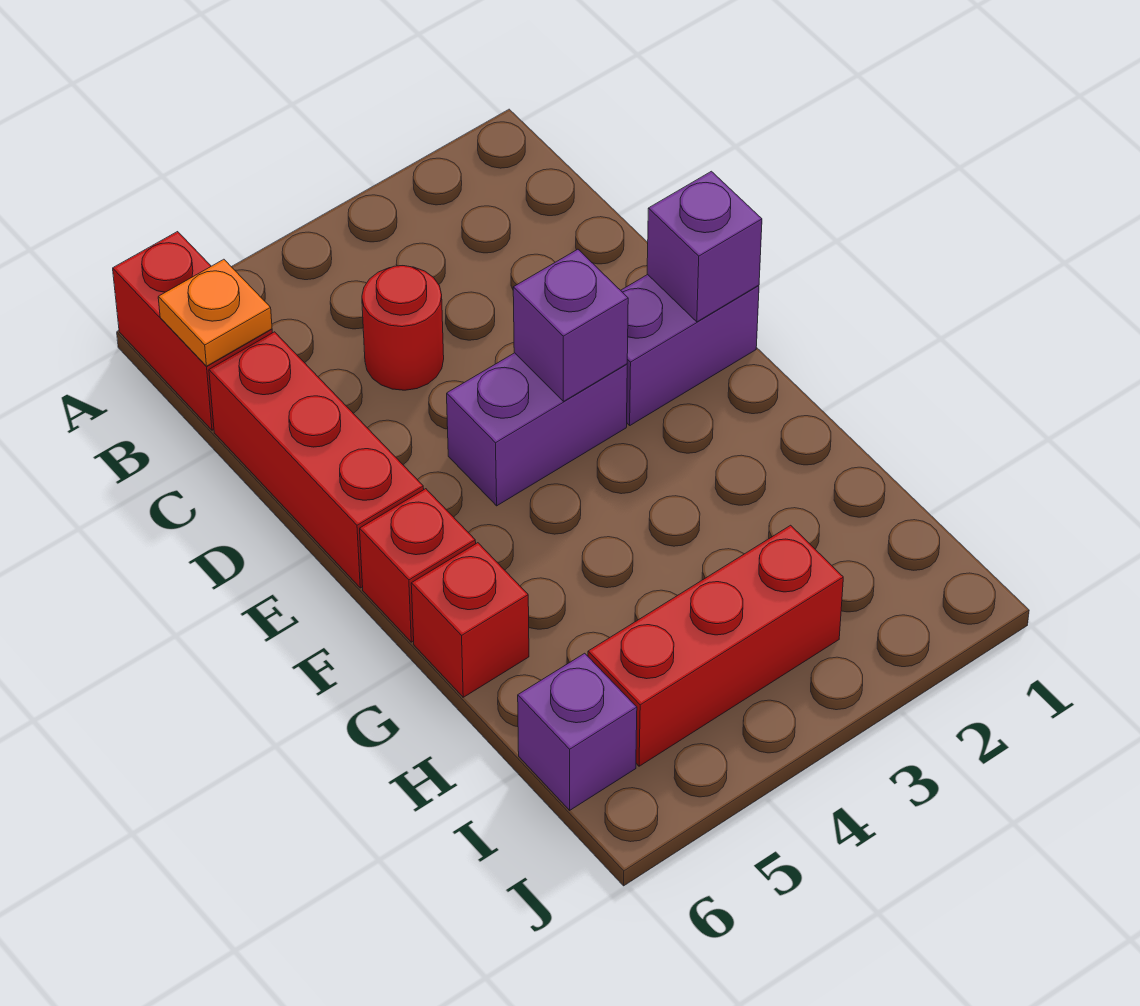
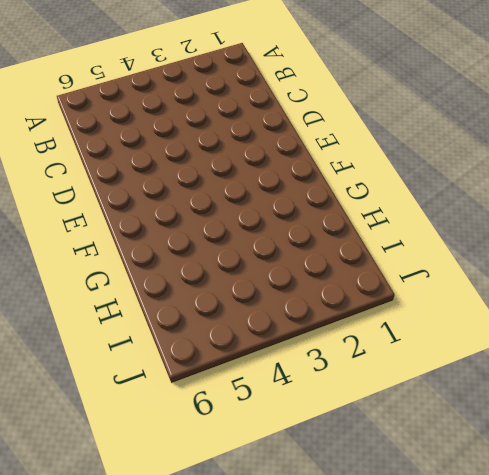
none -> red 1x2 brick [113,232,272,430]
none -> red 1x1 round brick [362,266,444,390]
none -> red 1x3 brick [209,332,424,588]

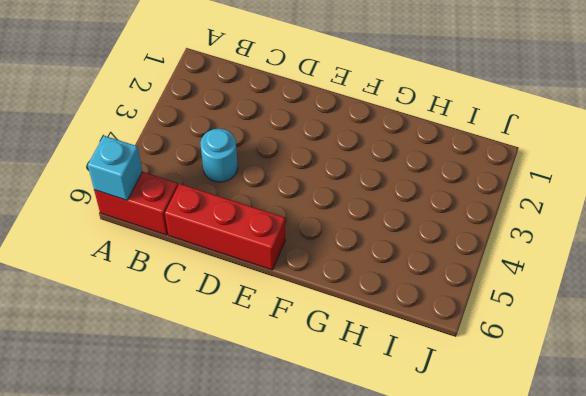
cyan 1x1 brick [88,136,142,200] -> none
cyan 1x1 round brick [200,129,238,182] -> red 1x1 round brick [362,266,444,390]
none -> purple 1x2 brick [621,275,759,425]
none -> purple 1x2 brick [447,353,627,506]
none -> red 1x1 brick [360,489,476,642]

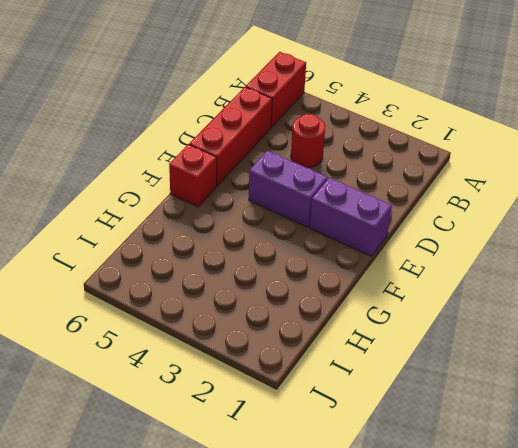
none -> red 1x1 brick [411,543,529,697]
none -> red 1x3 brick [588,525,843,766]
none -> purple 1x1 brick [518,653,637,810]

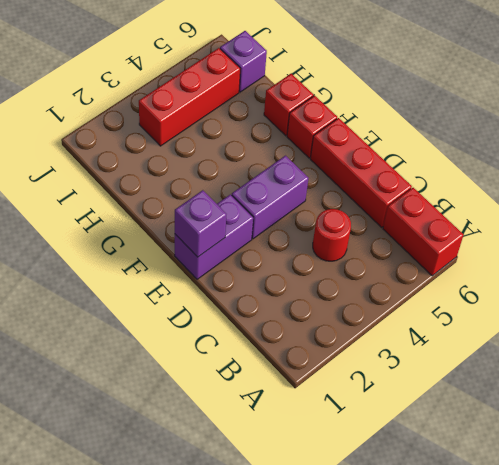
none -> orange 1x1 plate [158,259,272,366]
none -> purple 1x1 brick [513,249,628,401]

